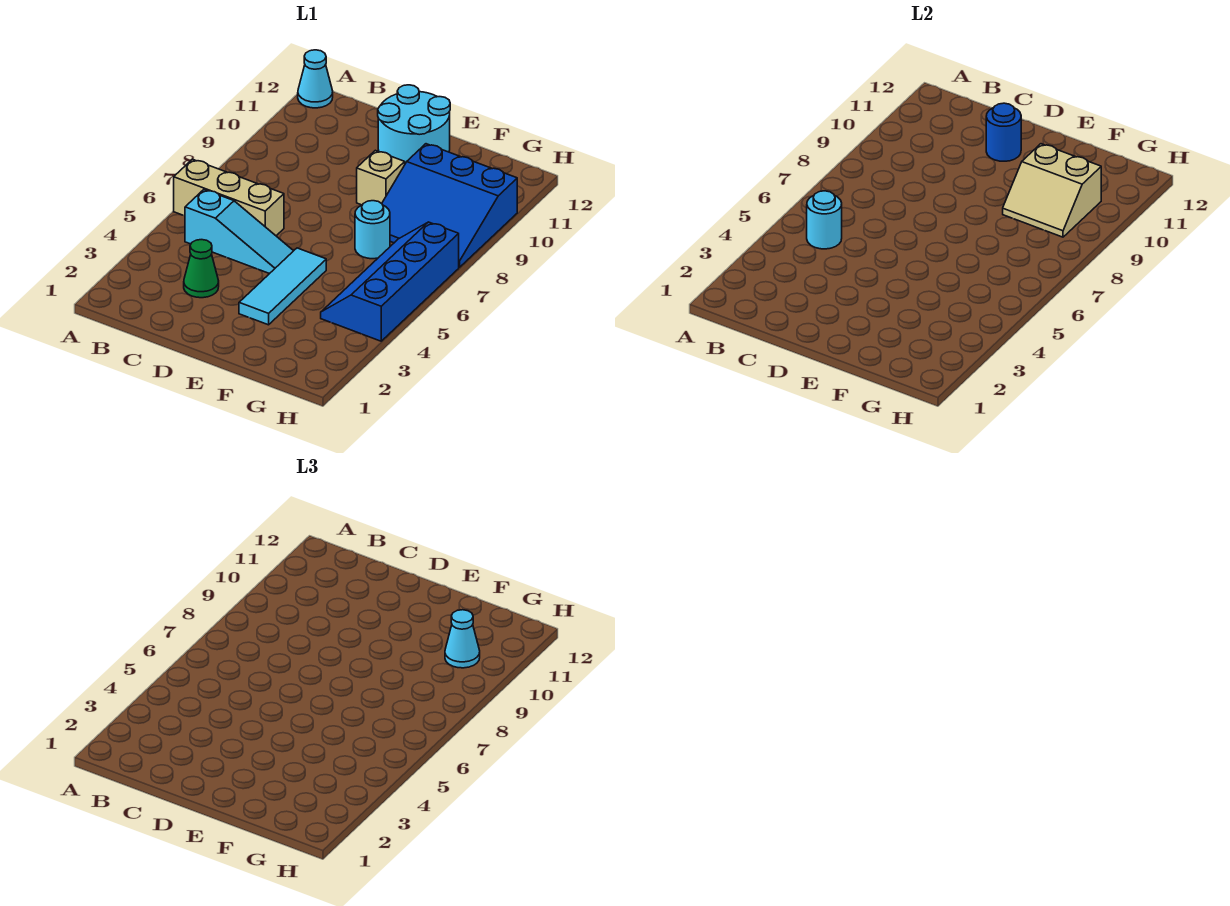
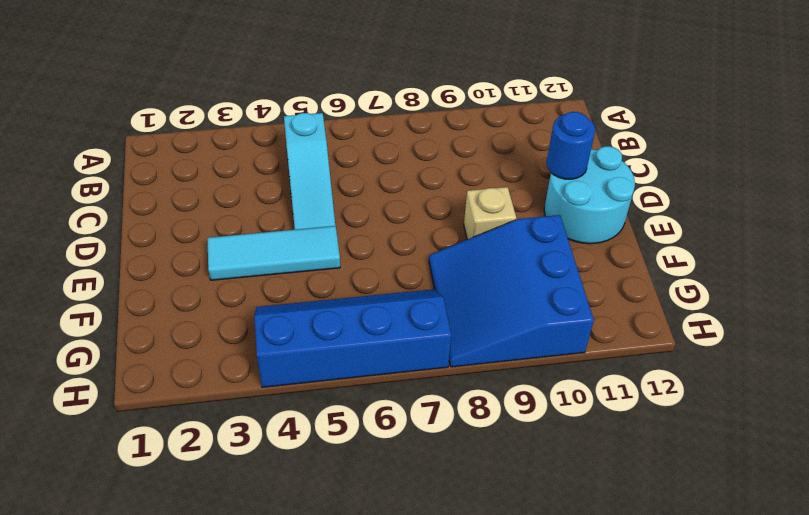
none -> tan 1x3 brick [174,159,284,236]
none -> cyan 1x1 cone [298,50,333,108]
none -> green 1x1 cone [184,240,219,298]

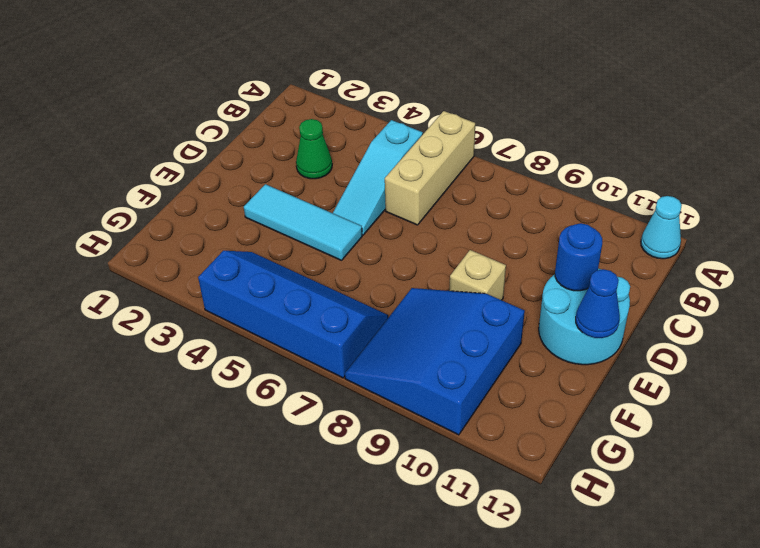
blue 1x1 cone [576,269,620,338] -> none
none -> cyan 1x1 round brick [355,201,390,259]
none -> cyan 1x1 round brick [807,191,842,249]
none -> tan 2x2 slope [1003,144,1101,237]

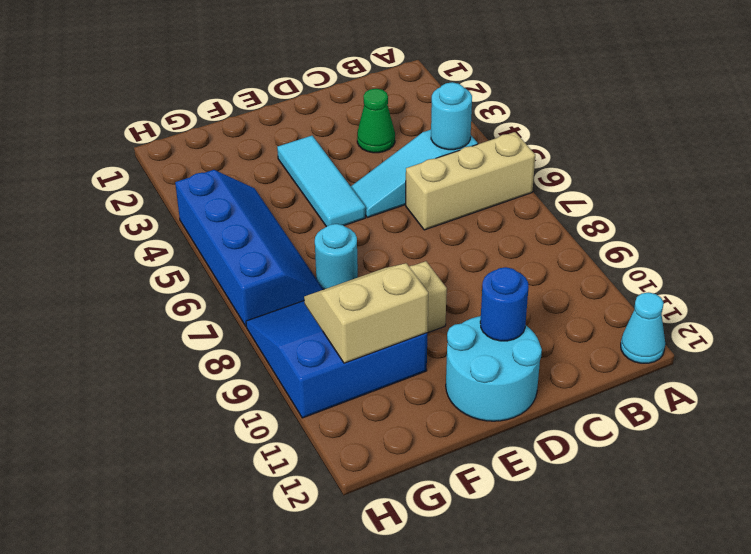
none -> cyan 1x1 cone [445,610,480,668]

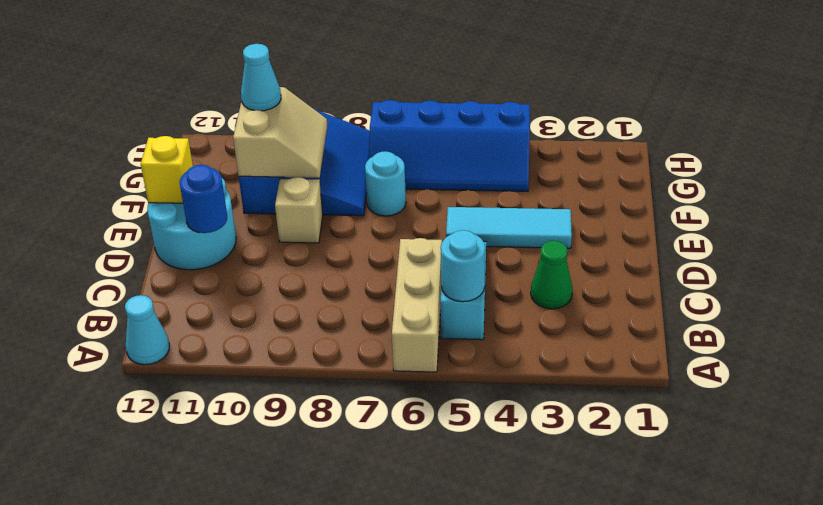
yellow 1x1 brick [141,136,193,203] -> none

